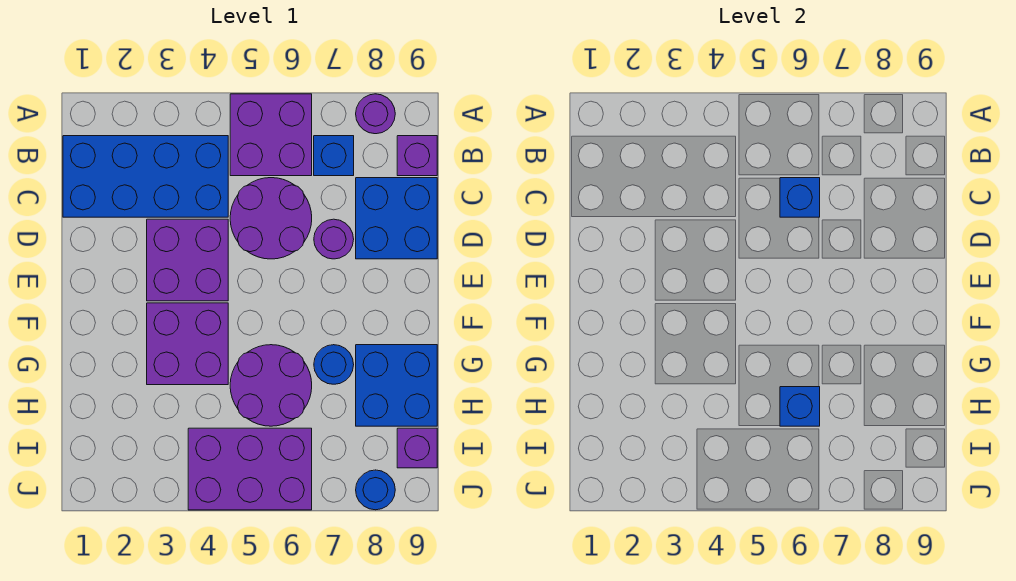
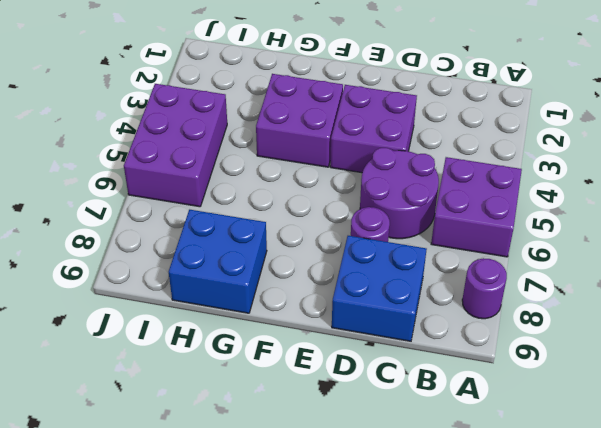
none -> blue 2x4 brick [63,136,228,217]
none -> blue 1x1 brick [314,136,354,176]
none -> purple 1x1 brick [397,136,437,176]

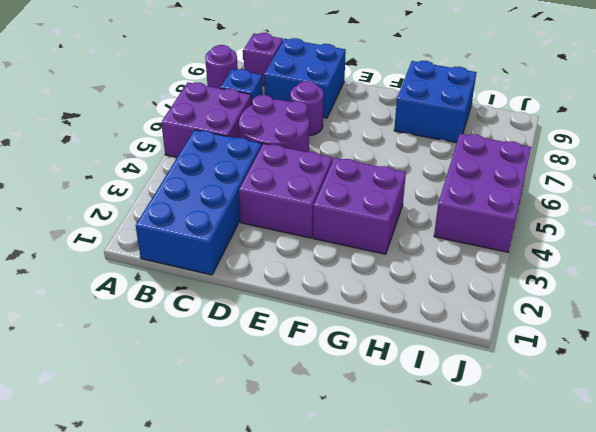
none -> purple 2x2 round brick [230,345,312,426]
none -> blue 1x1 round brick [314,345,354,384]
none -> purple 1x1 brick [397,428,437,468]

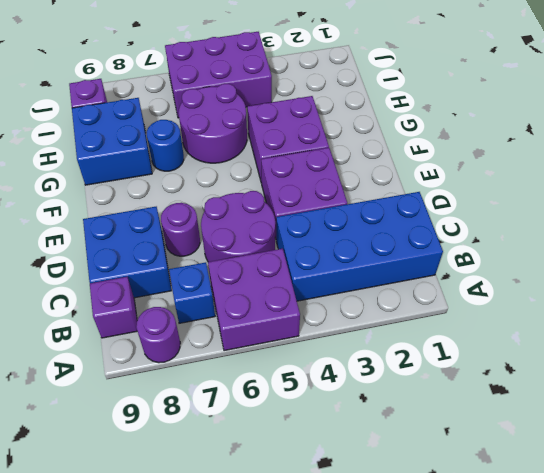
none -> blue 1x1 round brick [356,470,395,510]
none -> blue 1x1 brick [780,178,820,217]
none -> blue 1x1 brick [780,387,820,426]

